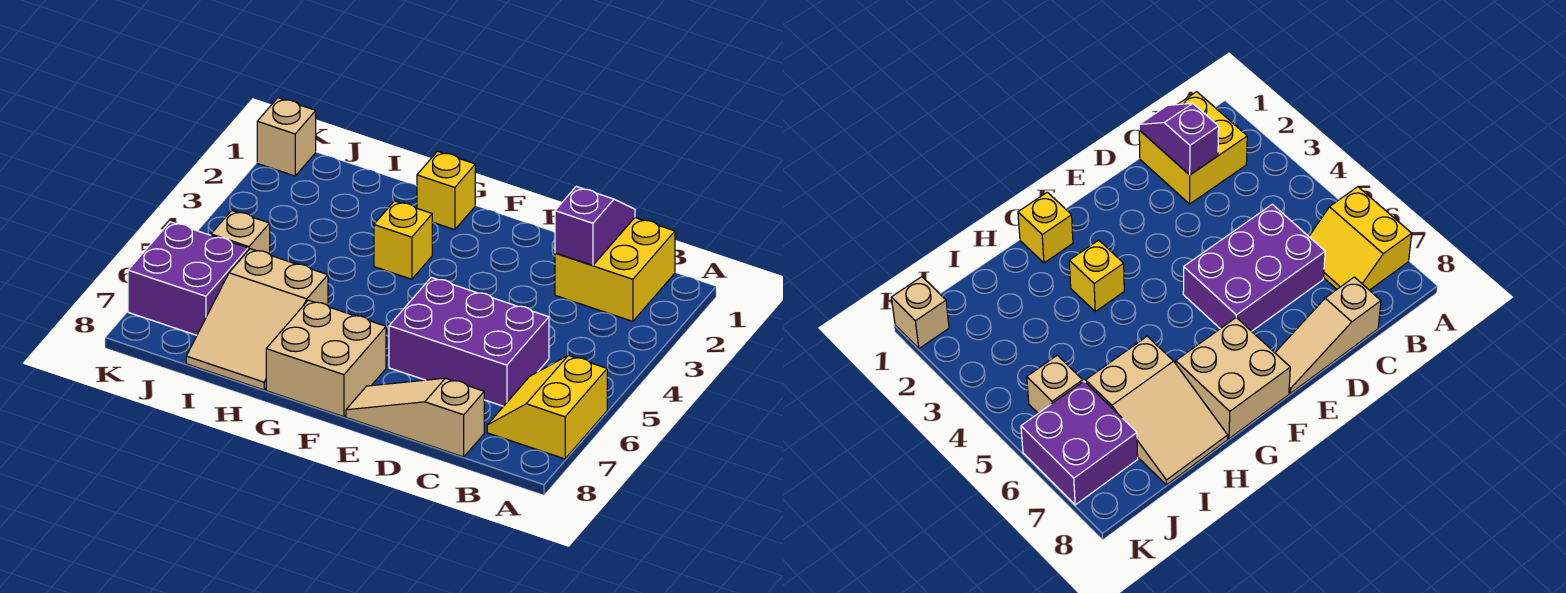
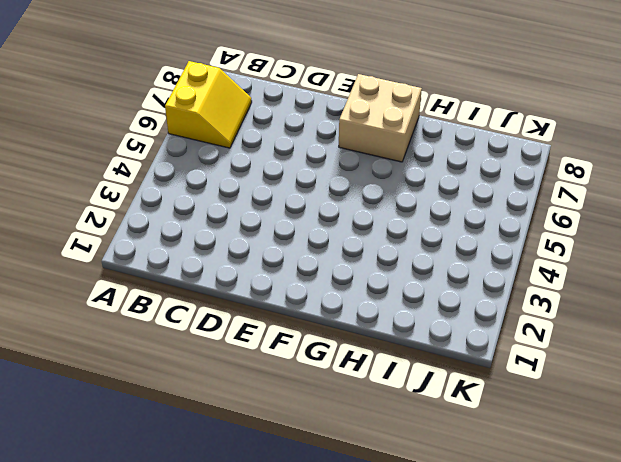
none -> yellow 2x2 brick [555,218,675,321]
none -> purple 2x3 brick [389,277,549,406]
none -> tan 1x3 slope [346,378,484,457]

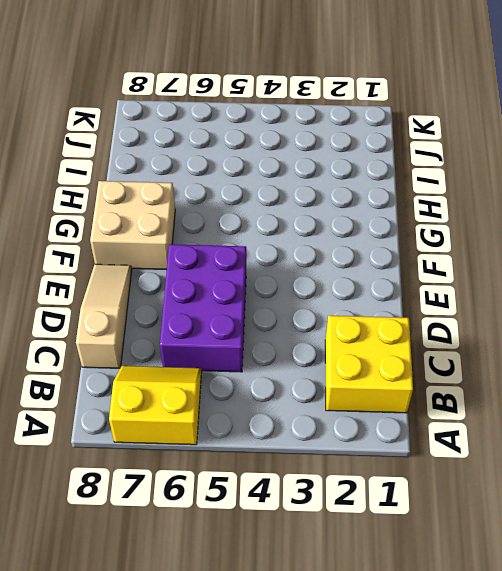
none -> yellow 1x1 brick [417,151,475,230]
none -> yellow 1x1 brick [374,201,432,279]
none -> tan 2x3 slope [186,249,328,390]

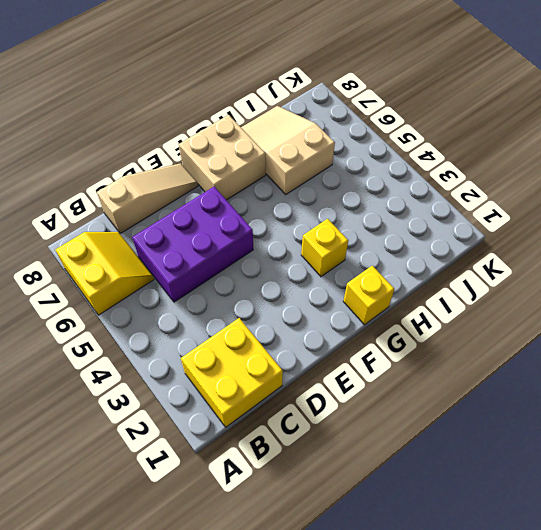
none -> tan 1x1 brick [211,210,270,254]
none -> purple 2x2 brick [128,222,248,335]
none -> tan 1x1 brick [257,98,316,176]

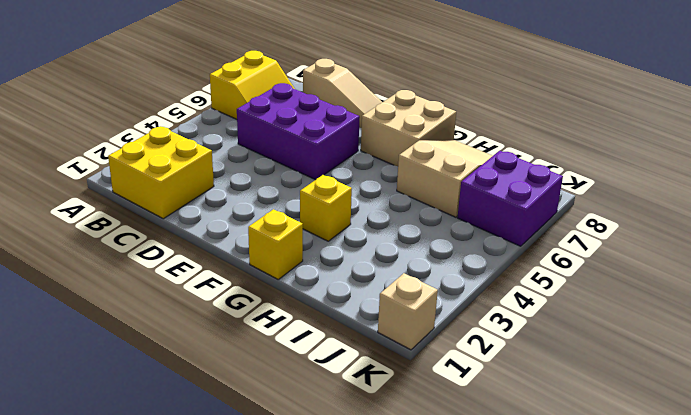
none -> tan 1x1 brick [211,210,270,254]
none -> purple 1x2 slope [555,187,635,266]

